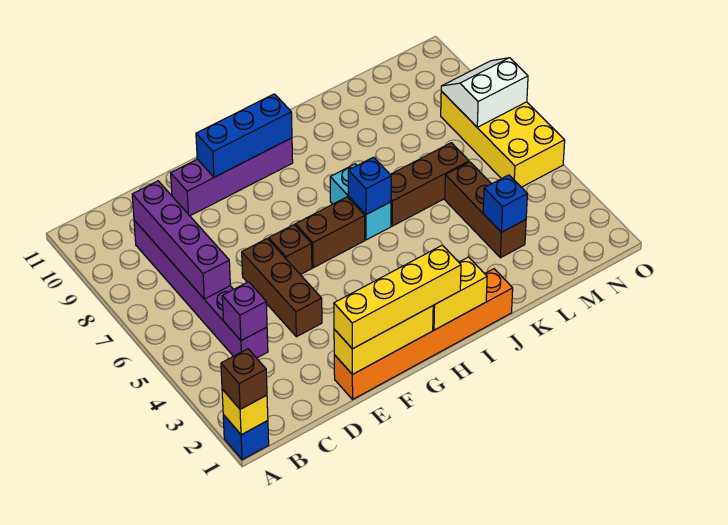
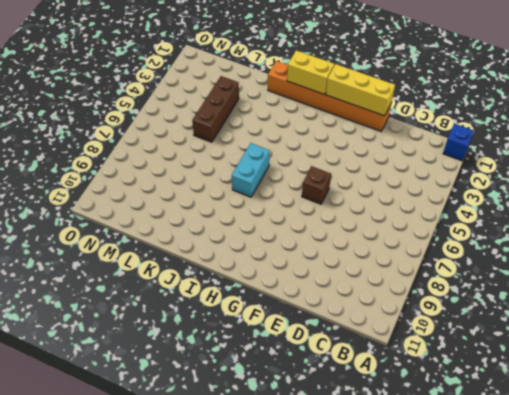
none -> purple 1x6 brick [134,220,268,358]
none -> brown 1x3 brick [242,239,322,337]
none -> purple 1x4 brick [171,138,293,216]

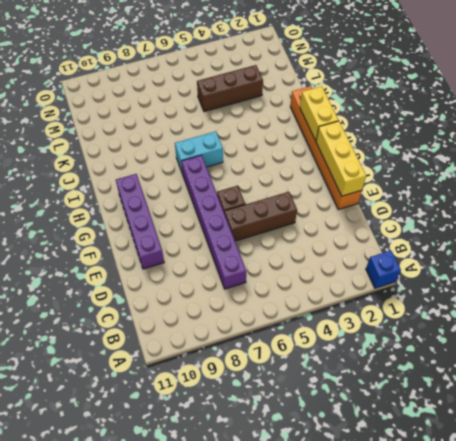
purple 1x6 brick [181,155,246,289] -> purple 1x6 brick turned to [134,220,268,358]
none -> brown 1x2 brick [295,197,365,268]
none -> brown 1x3 brick [390,143,469,226]
none -> yellow 2x4 brick [441,91,565,187]

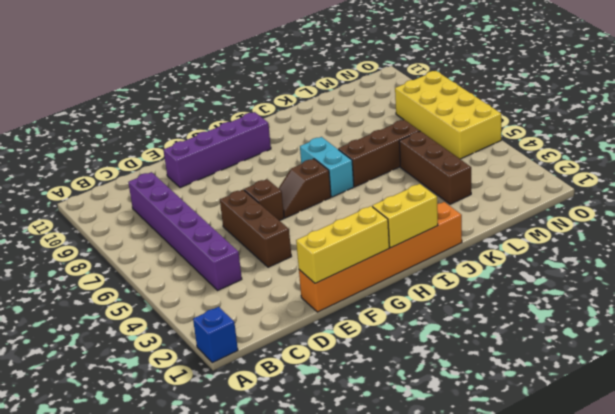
brown 1x2 slope [279,159,331,218] -> brown 1x2 brick [295,197,365,268]
none -> yellow 1x1 brick [222,389,268,435]
none -> purple 1x1 brick [222,282,267,341]
none -> purple 1x4 brick [132,181,230,299]

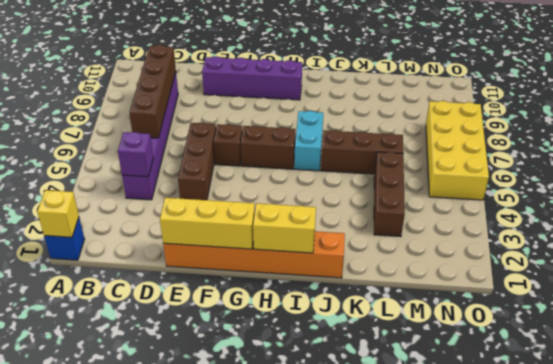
brown 1x4 brick [129,45,176,138] -> purple 1x4 brick [132,181,230,299]
none -> blue 1x3 brick [196,94,292,177]
none -> blue 1x1 brick [348,157,391,214]
none -> blue 1x1 brick [483,175,527,232]

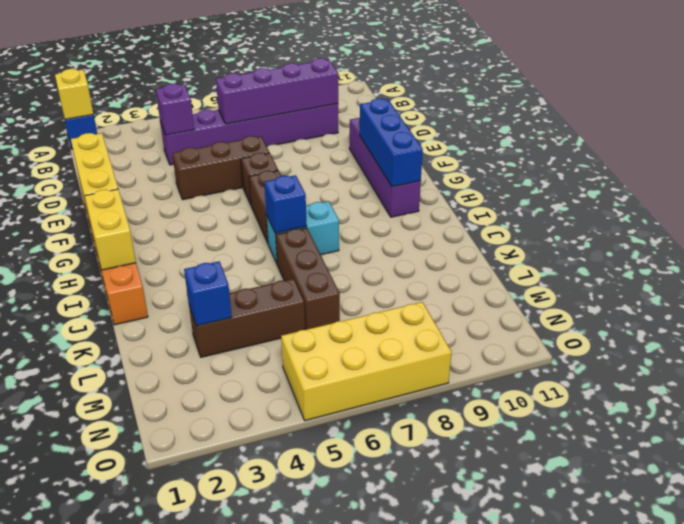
none -> white 2x2 slope [441,58,528,127]
none -> brown 1x1 brick [221,349,267,409]
none -> yellow 1x4 brick [334,245,461,349]

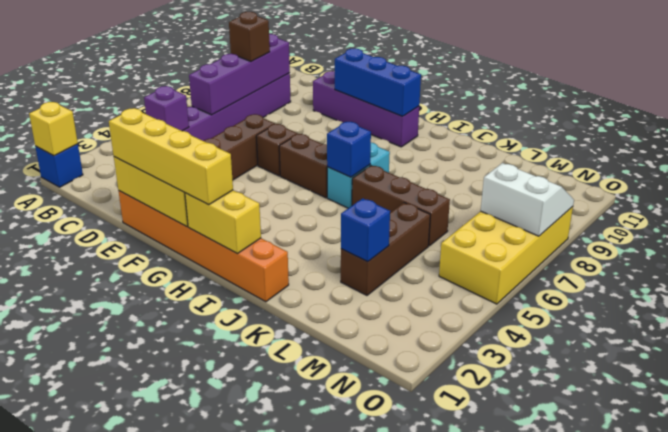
brown 1x1 brick [229,12,270,62] -> brown 1x1 brick moved to [221,349,267,409]

